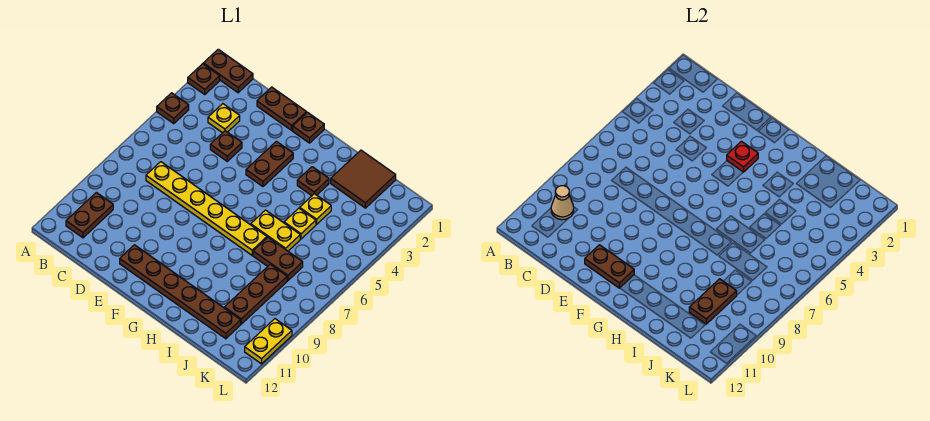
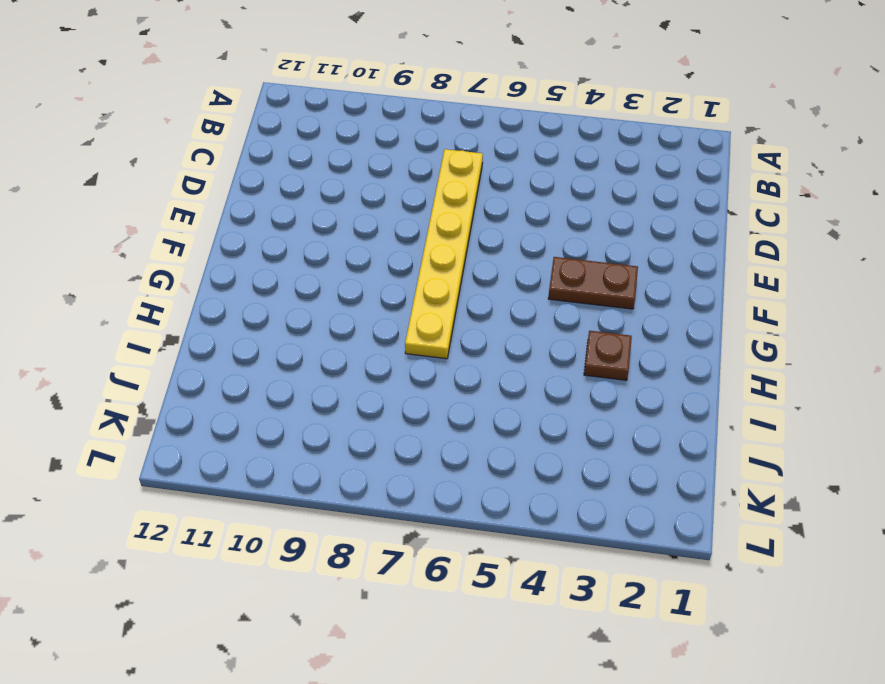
none -> brown 1x2 plate [203,49,253,93]
none -> brown 1x1 plate [188,64,220,94]
none -> brown 1x1 plate [157,93,189,123]

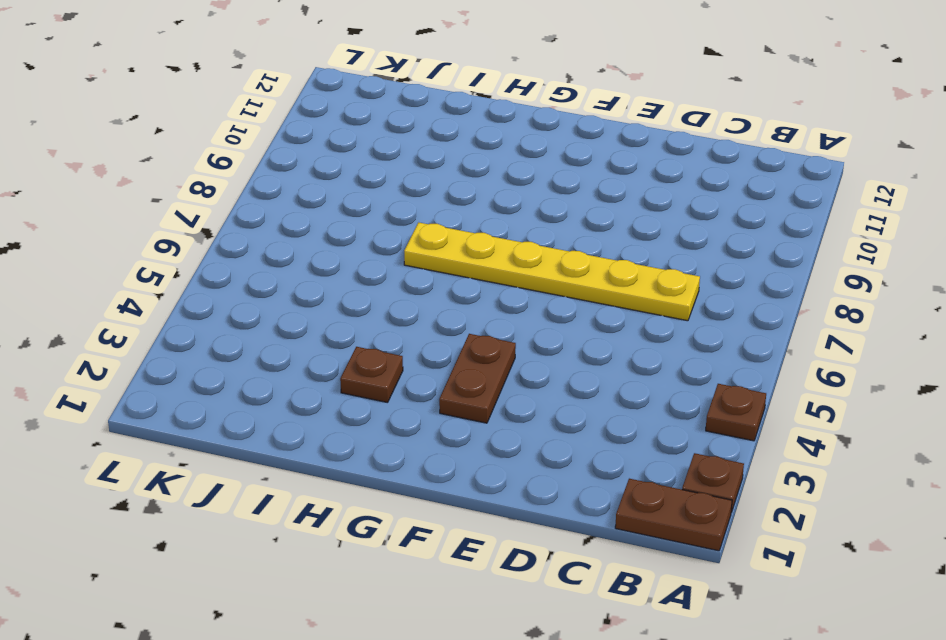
none -> brown 1x2 plate [66,192,113,238]
none -> yellow 1x1 plate [208,104,240,133]
none -> brown 1x2 plate [257,87,307,130]

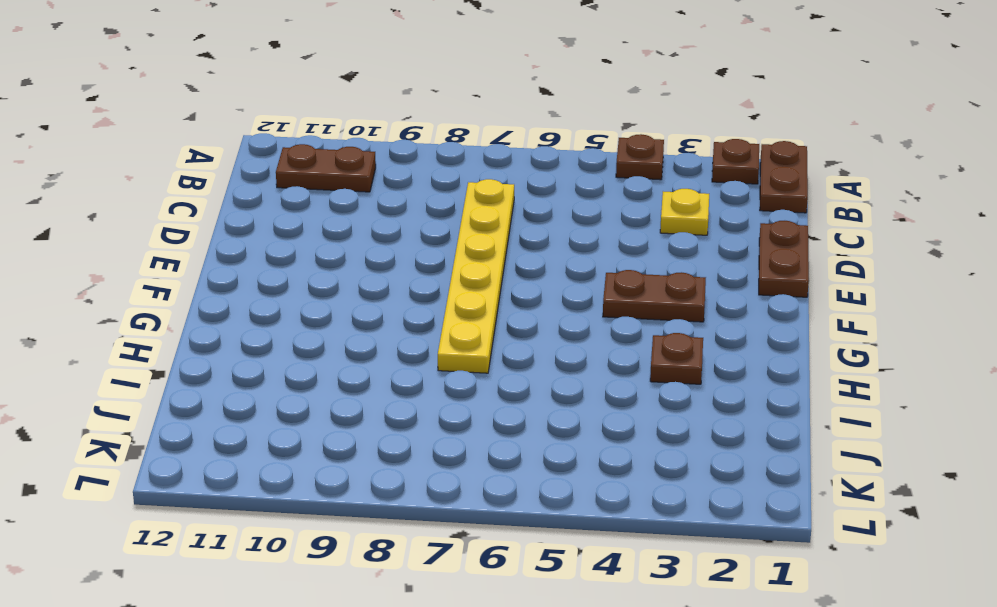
none -> brown 1x1 plate [210,131,242,161]
none -> brown 1x6 plate [120,245,241,339]
none -> brown 1x1 plate [293,112,324,143]

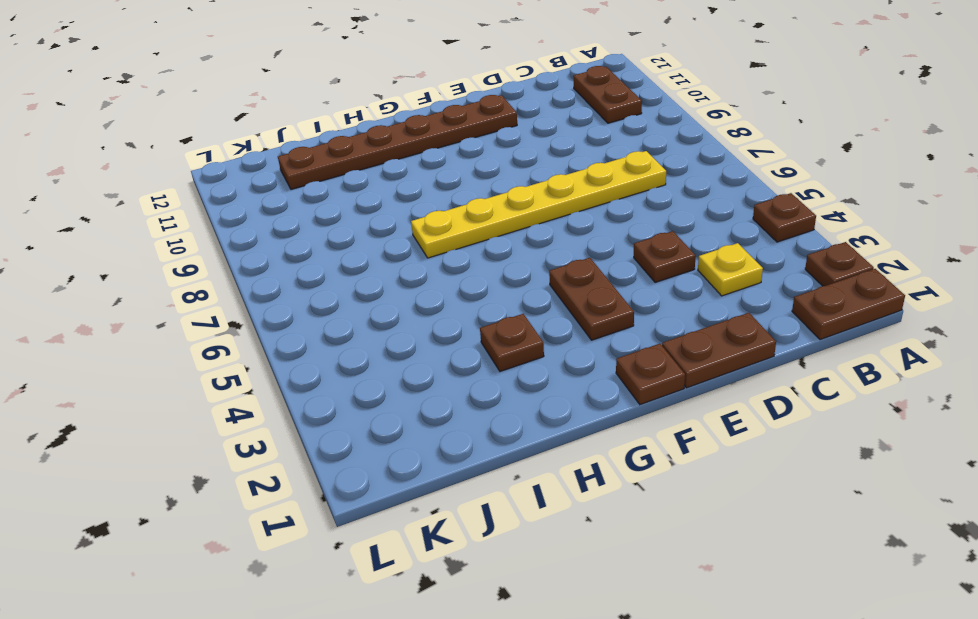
none -> yellow 1x2 plate [251,210,300,251]
none -> brown 2x2 tile [331,150,396,208]
none -> yellow 1x1 plate [300,194,331,224]

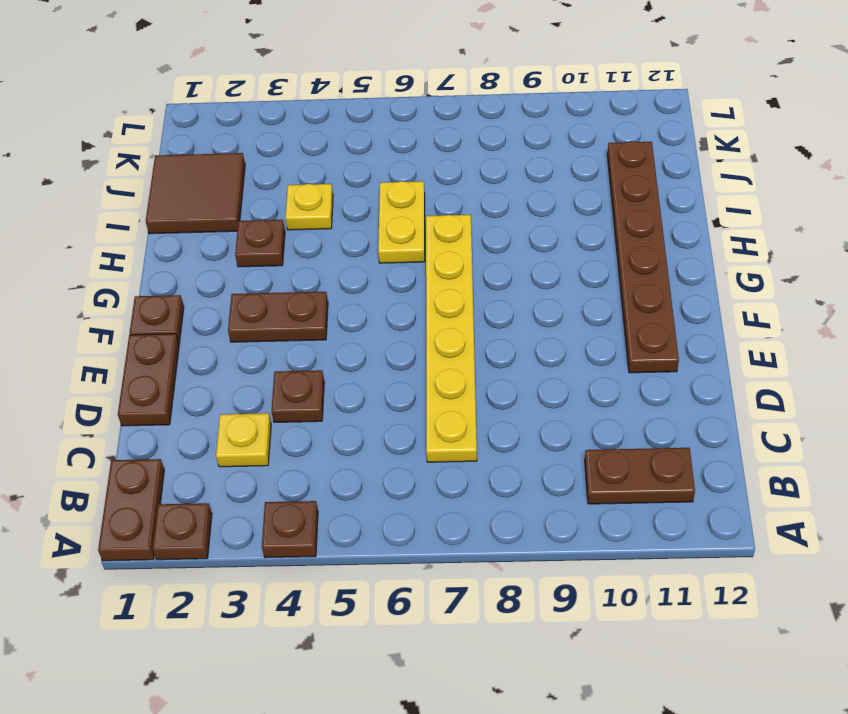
none -> yellow 1x1 plate [284,208,316,239]
none -> brown 1x2 plate [253,237,303,281]
none -> brown 1x3 plate [224,264,287,324]

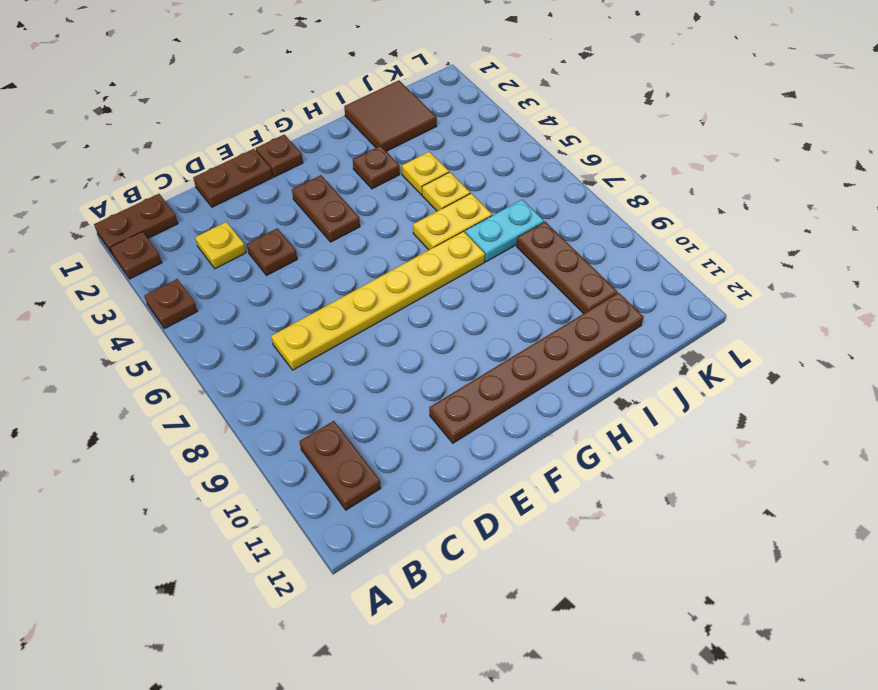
cyan 1x2 plate [465,200,544,262] -> brown 1x2 plate [253,237,303,281]
none -> yellow 1x2 plate [245,319,292,364]
none -> tan 1x1 cone [551,186,574,220]
none -> brown 1x2 plate [585,245,634,288]

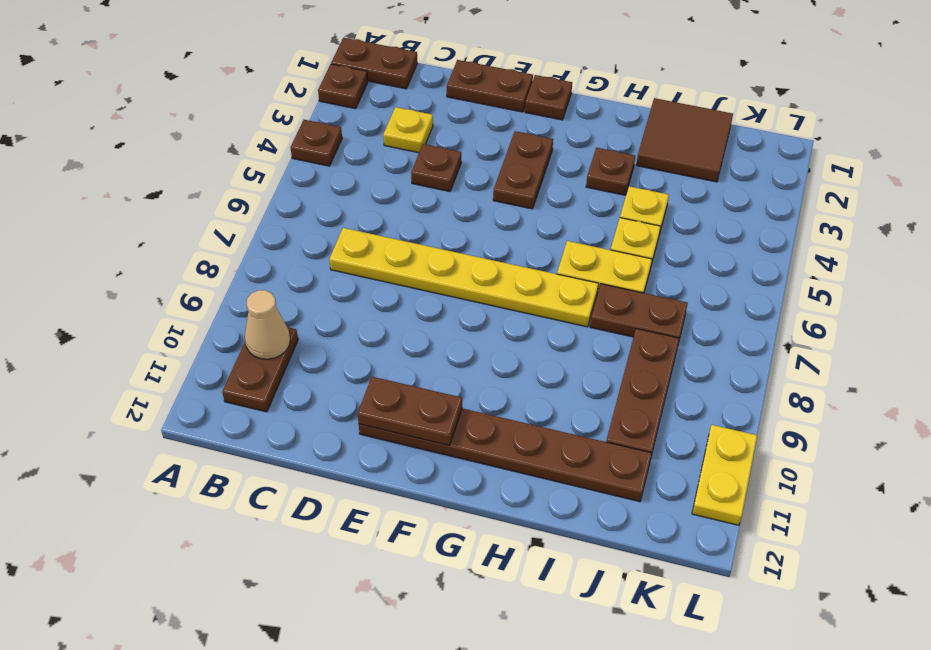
none -> red 1x1 plate [727,141,758,172]
none -> brown 1x2 plate [689,279,737,324]

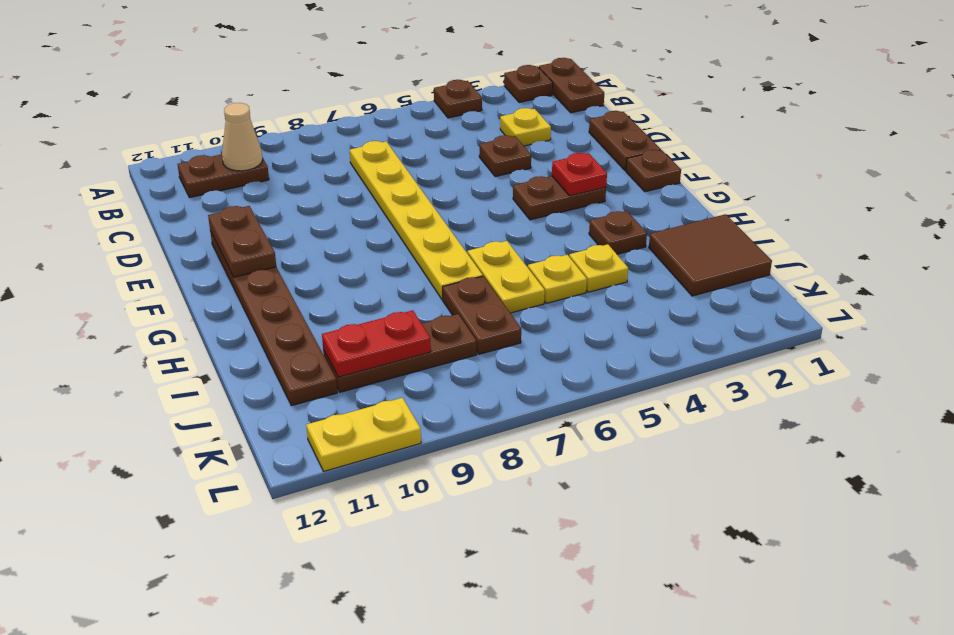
red 1x2 plate [322,310,431,377] -> brown 1x2 plate [689,279,737,324]

